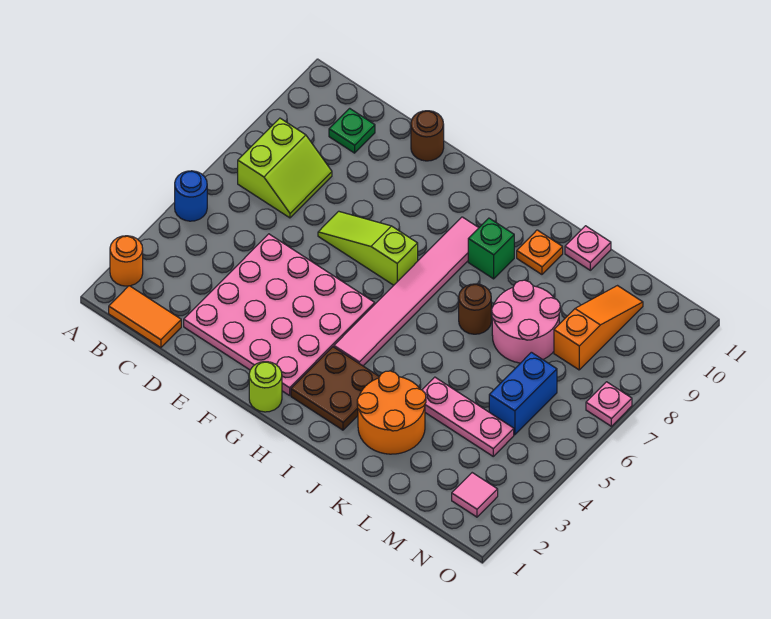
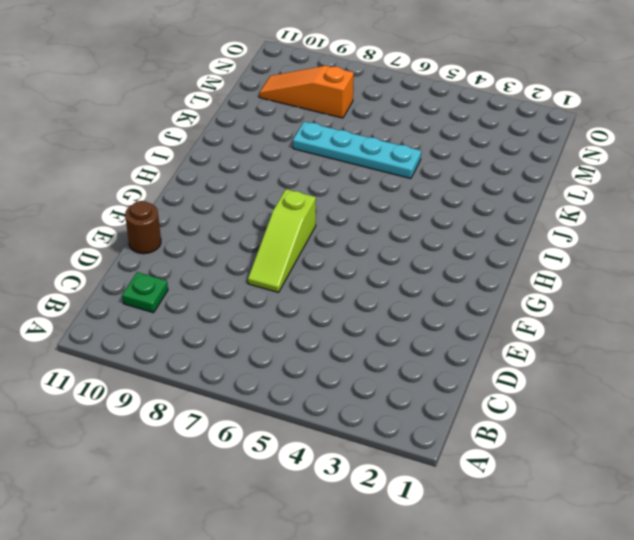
cyan 1x4 plate [293,122,421,179] -> pink 2x2 round brick [492,280,560,363]
none -> orange 1x1 round brick [110,236,143,286]
none -> blue 1x1 round brick [175,171,207,221]
none -> orange 1x2 tile [109,286,181,348]

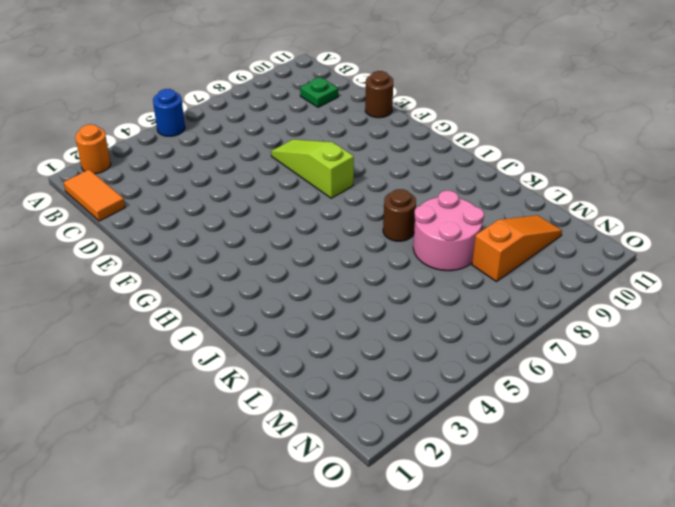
none -> lime 2x2 slope [238,118,332,218]
none -> pink 4x4 plate [184,234,375,395]
none -> lime 1x1 round brick [249,362,282,412]

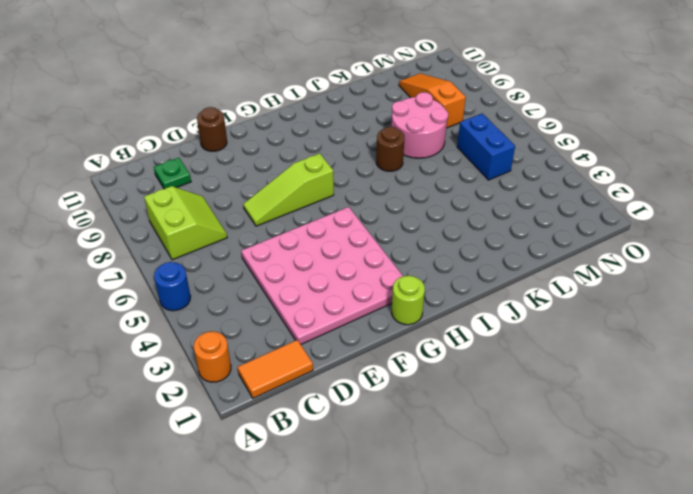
none -> brown 2x2 plate [291,347,379,430]
none -> pink 1x6 tile [334,217,479,366]
none -> green 1x1 brick [468,218,514,279]

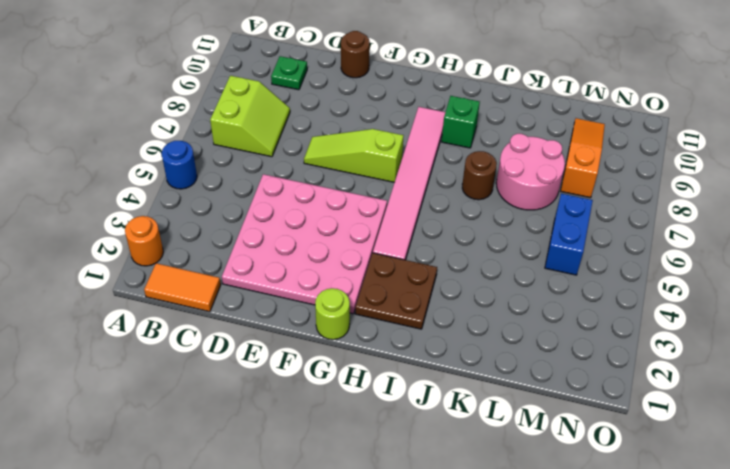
none -> orange 2x2 round brick [357,371,426,454]
none -> orange 1x1 plate [517,230,563,274]
none -> pink 1x3 plate [422,377,514,456]

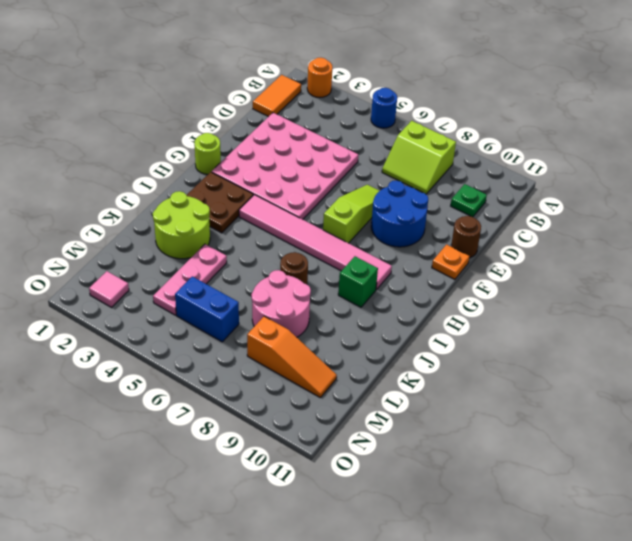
blue 2x2 round brick [371,180,428,247] -> none
orange 1x1 plate [432,244,469,279] -> orange 1x1 plate moved to [517,230,563,274]
lime 2x2 round brick [153,191,210,259] -> orange 2x2 round brick [357,371,426,454]
none -> pink 1x1 plate [565,226,611,270]
none -> pink 1x1 plate [586,382,632,426]

